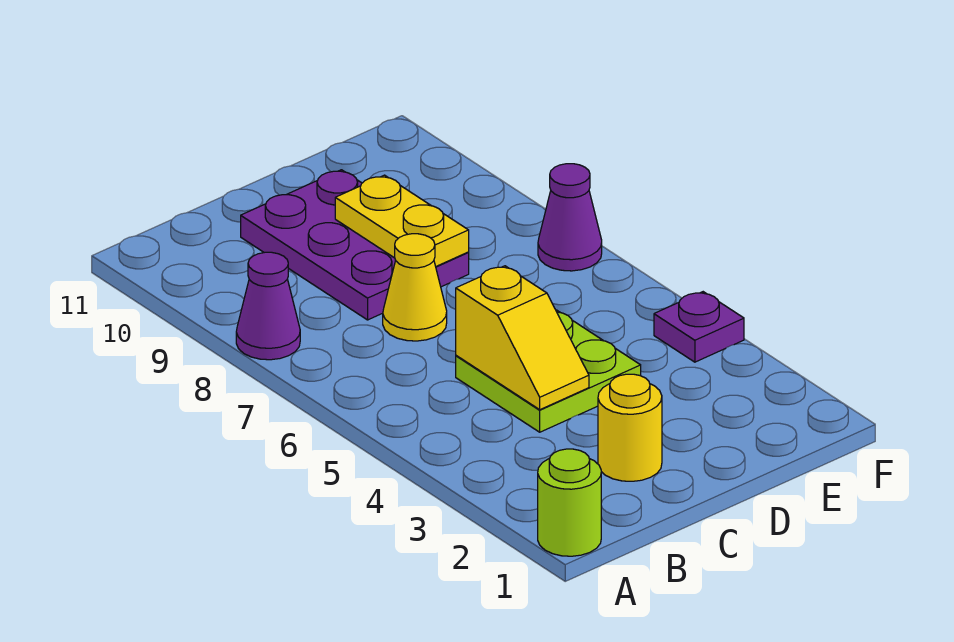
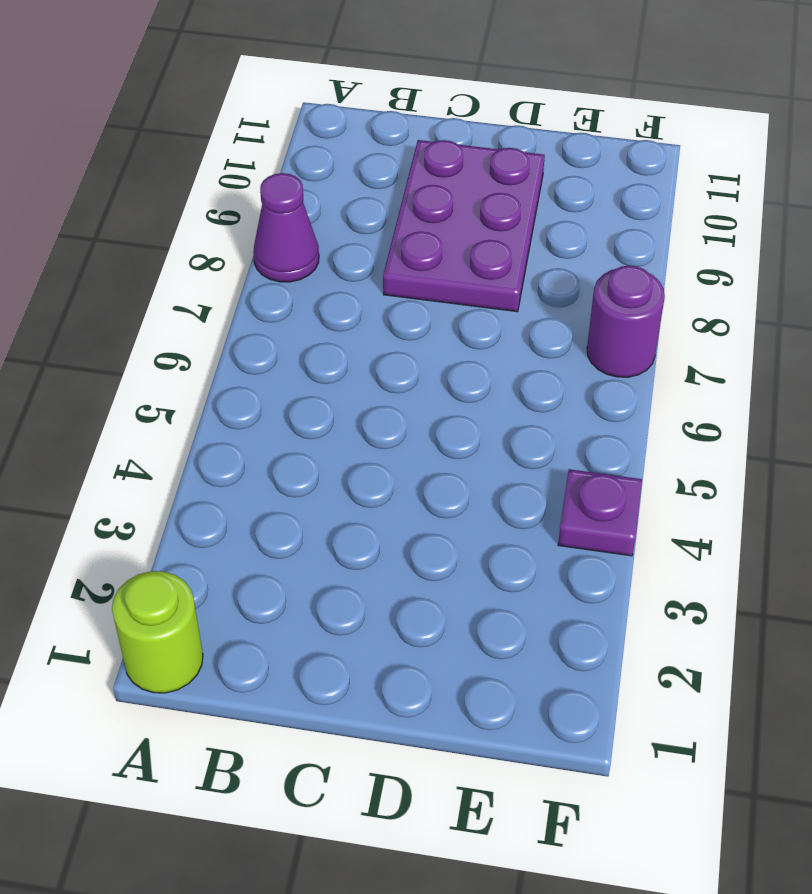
purple 1x1 round brick [587,266,665,377] -> purple 1x1 cone [538,164,602,271]
none -> yellow 1x1 round brick [598,374,662,481]
none -> lime 2x2 plate [456,310,641,432]

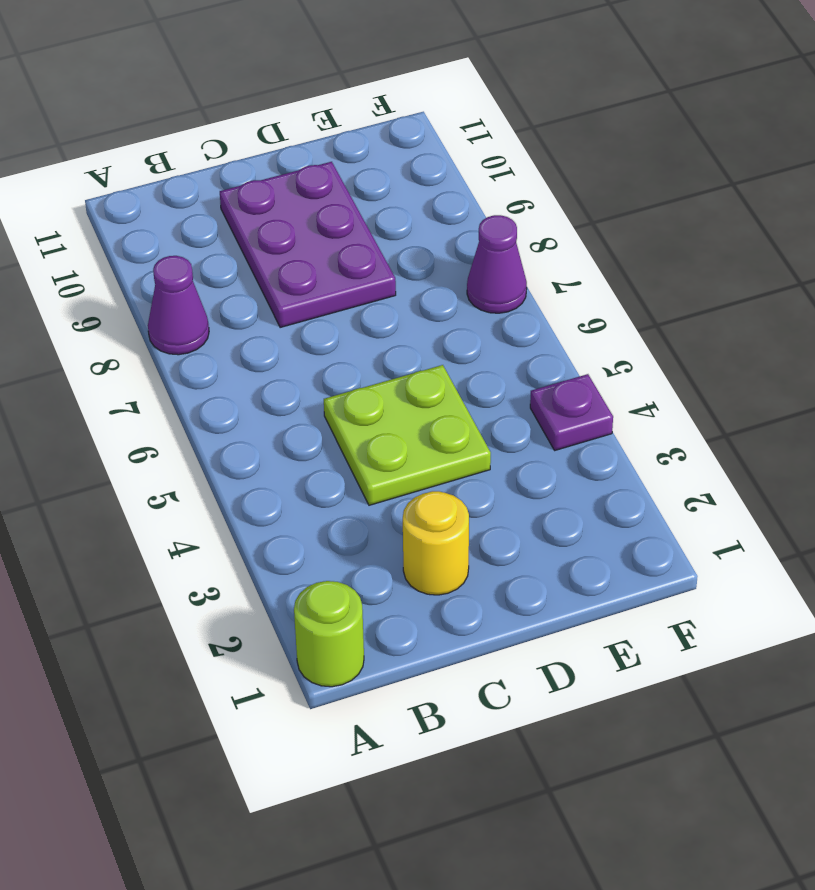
none -> yellow 1x1 cone [383,234,447,341]
none -> yellow 1x2 slope [456,266,589,410]

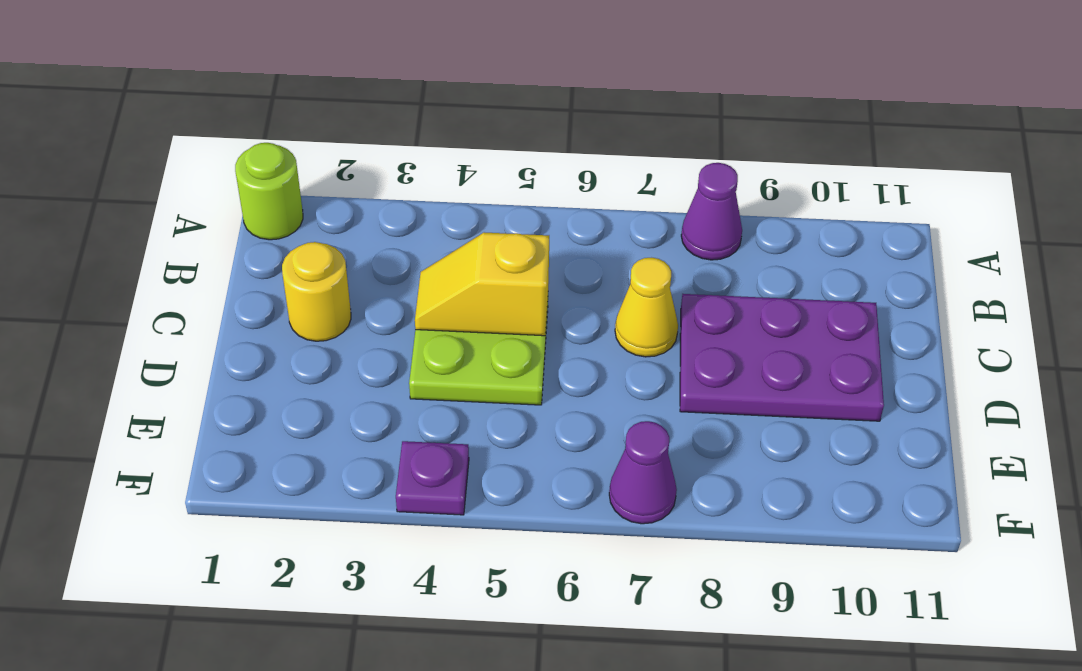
none -> yellow 1x2 plate [335,175,469,266]

